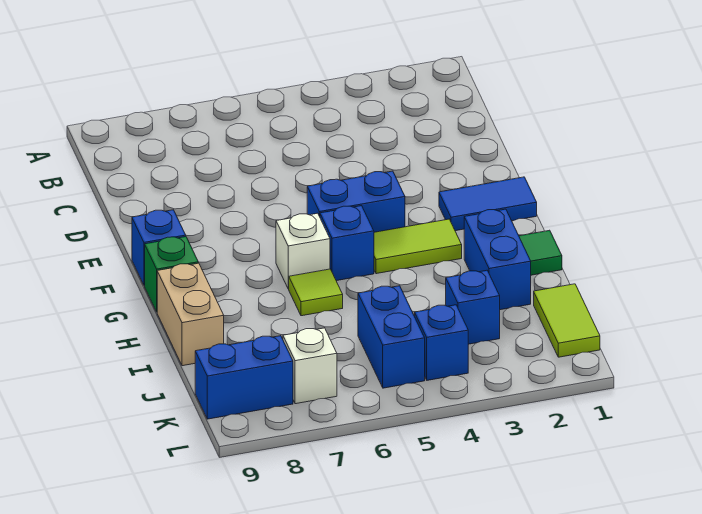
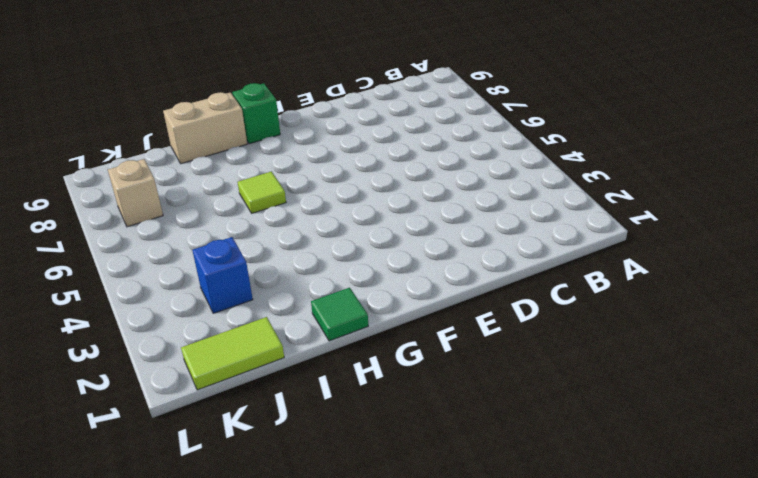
tan 1x1 brick [108,159,163,227] -> white 1x1 brick [283,328,337,404]
none -> blue 1x2 tile [439,177,537,231]
none -> blue 1x2 brick [307,171,405,232]
none -> blue 1x1 brick [132,210,186,285]

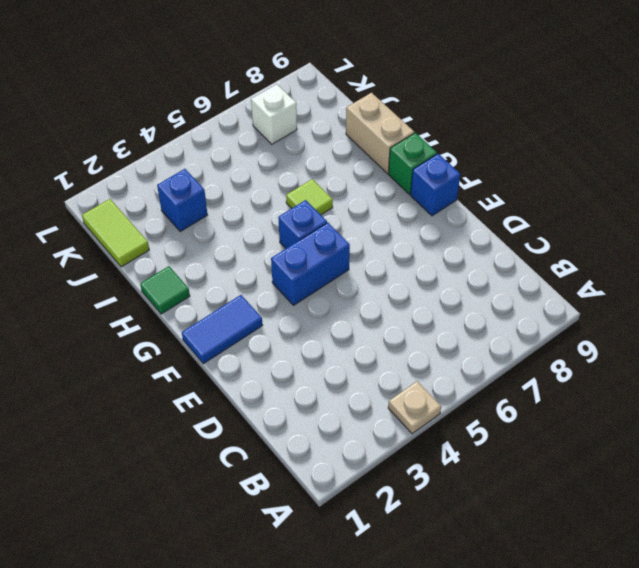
tan 1x1 plate [388,381,441,434] -> none
none -> lime 1x2 tile [374,219,462,274]
none -> white 1x1 brick [276,213,330,289]
none -> blue 1x2 brick [464,209,531,310]

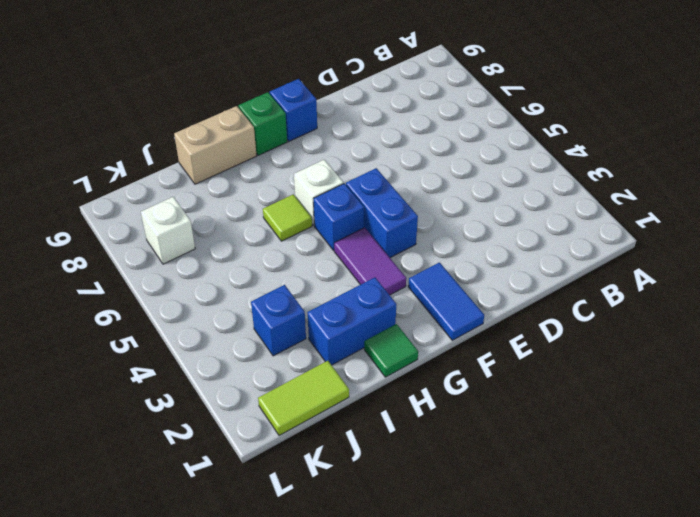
purple 1x2 tile [334,228,406,295] -> lime 1x2 tile [374,219,462,274]
none -> blue 1x2 brick [358,286,425,388]
none -> blue 1x1 brick [415,305,468,380]
none -> blue 1x2 brick [195,336,293,419]

